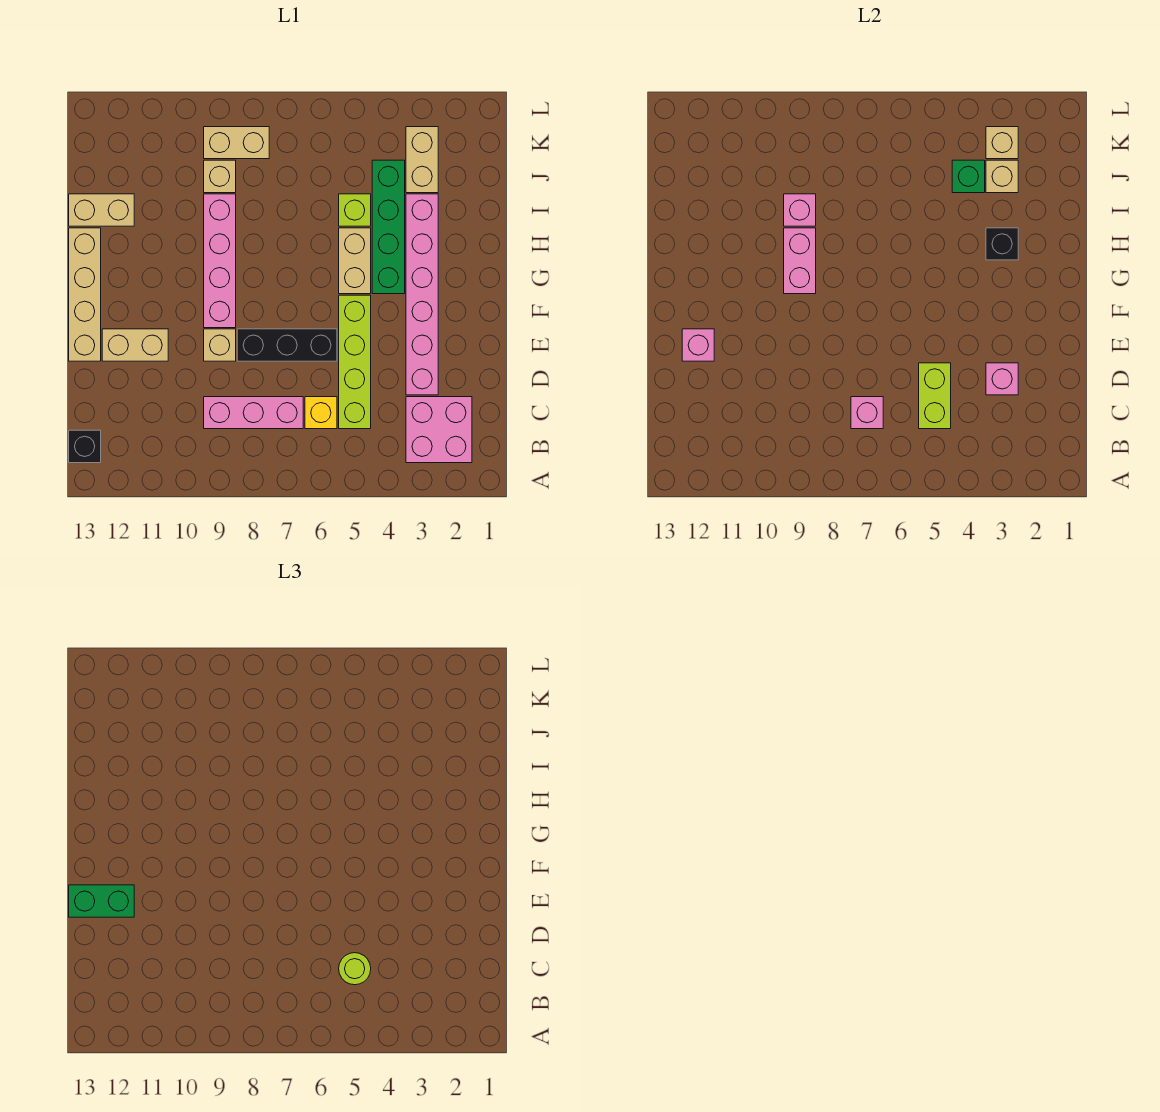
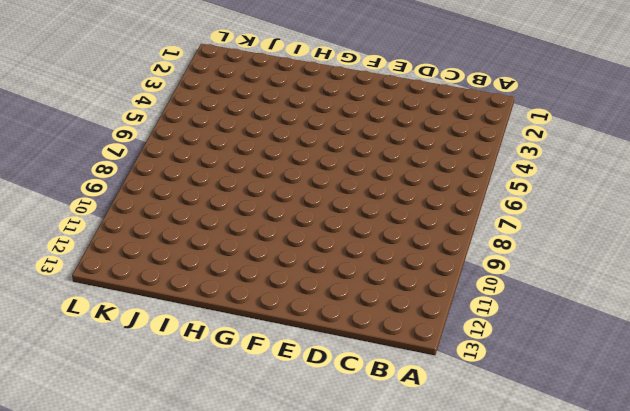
none -> pink 2x2 brick [406,397,472,463]
none -> black 1x1 brick [69,430,101,463]
none -> lime 1x4 brick [339,295,371,429]
none -> yellow 1x1 brick [305,397,337,429]

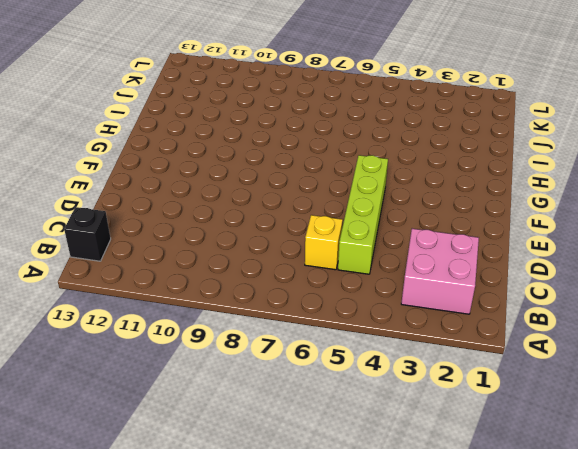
none -> pink 1x3 brick [204,397,303,429]
none -> pink 1x6 brick [406,194,438,395]
none -> black 1x3 brick [237,329,337,361]
none -> tan 1x1 brick [204,329,236,361]

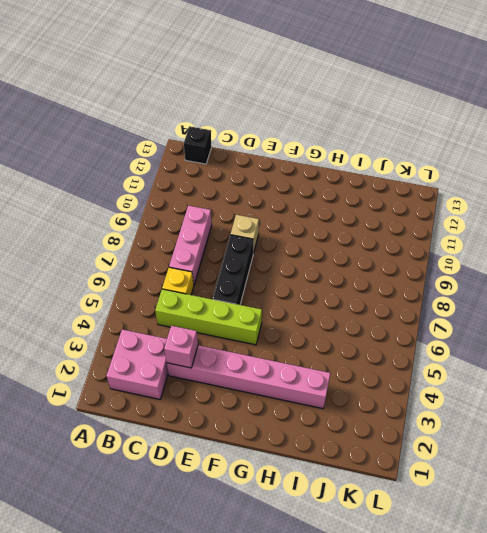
none -> tan 1x2 brick [102,329,168,361]
none -> tan 1x4 brick [69,228,101,361]
none -> pink 1x4 brick [204,194,236,328]
none -> green 1x4 brick [372,160,405,294]

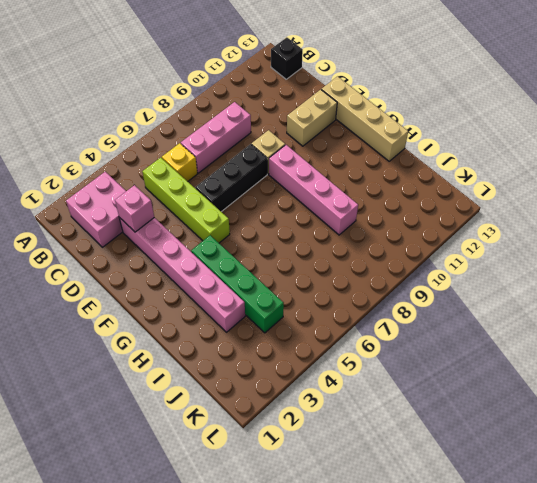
none -> tan 1x2 brick [339,228,371,294]
none -> lime 1x1 brick [339,194,371,226]
none -> tan 1x2 brick [69,194,134,226]
none -> tan 1x2 brick [406,127,438,193]

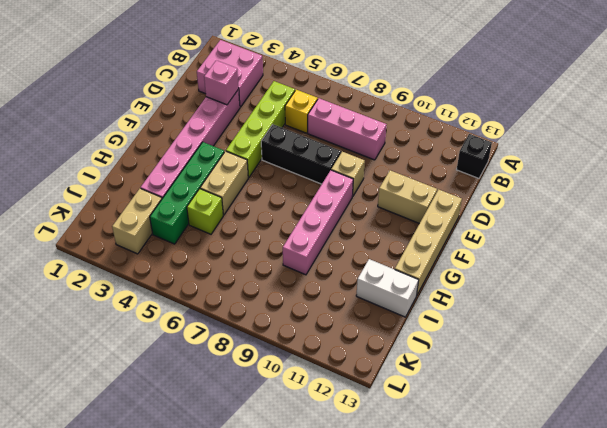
white 1x2 brick [356,259,419,317] -> tan 1x2 brick [69,194,134,226]
none -> tan 1x1 brick [204,160,236,193]
none -> tan 1x2 brick [204,127,269,159]
none -> lime 1x2 brick [919,363,951,429]
none -> pink 1x1 brick [851,397,883,429]

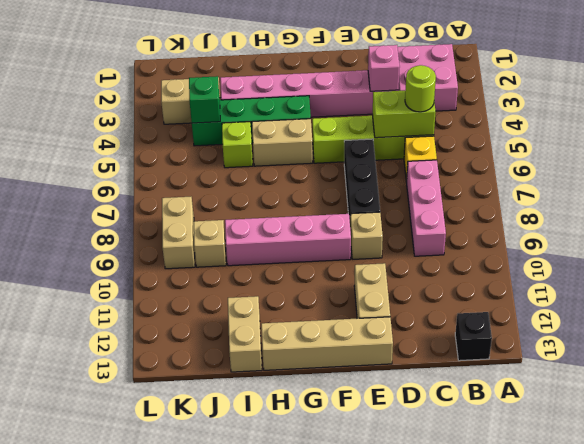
none -> pink 1x1 brick [851,397,883,429]
none -> pink 1x1 brick [682,329,714,361]
none -> pink 1x2 brick [784,228,816,294]
none -> black 1x1 brick [986,228,1018,260]

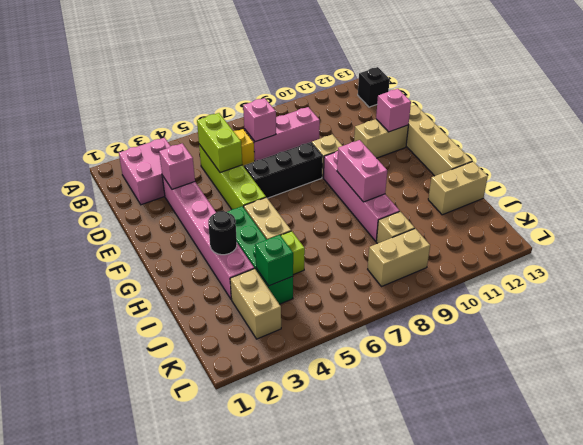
black 1x1 round brick [208,211,237,255] -> black 1x1 brick [986,228,1018,260]
none -> pink 1x1 brick [784,194,816,226]
none -> tan 1x1 brick [986,160,1018,193]
none -> tan 1x1 brick [986,127,1018,159]
none -> lime 1x1 round brick [339,953,371,985]

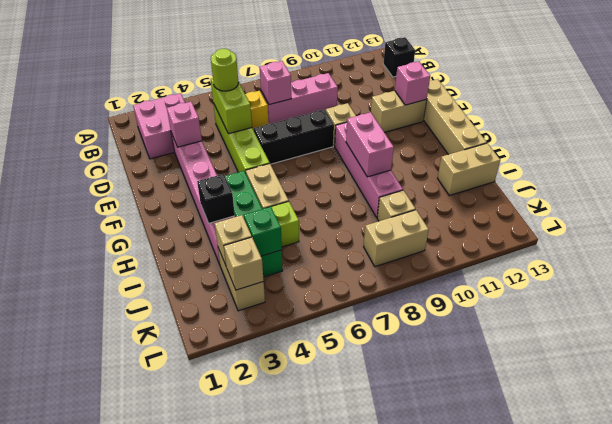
none -> pink 1x1 brick [784,194,816,226]
none -> green 1x2 brick [69,885,134,917]

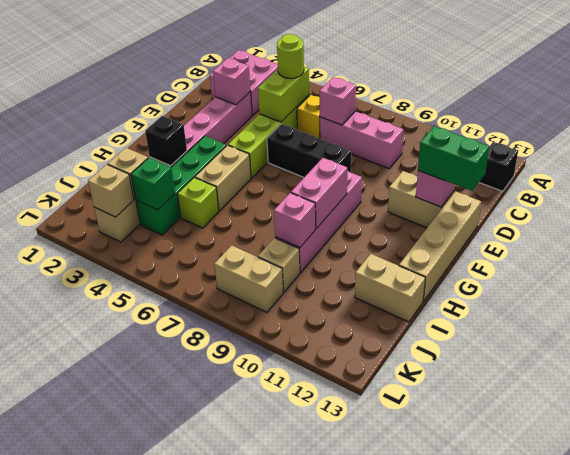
none -> tan 1x1 brick [204,329,236,361]

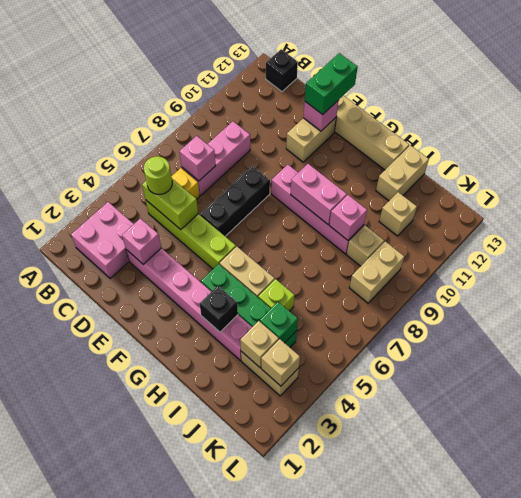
tan 1x1 brick [379,192,417,236] -> tan 1x1 brick moved to [204,329,236,361]

